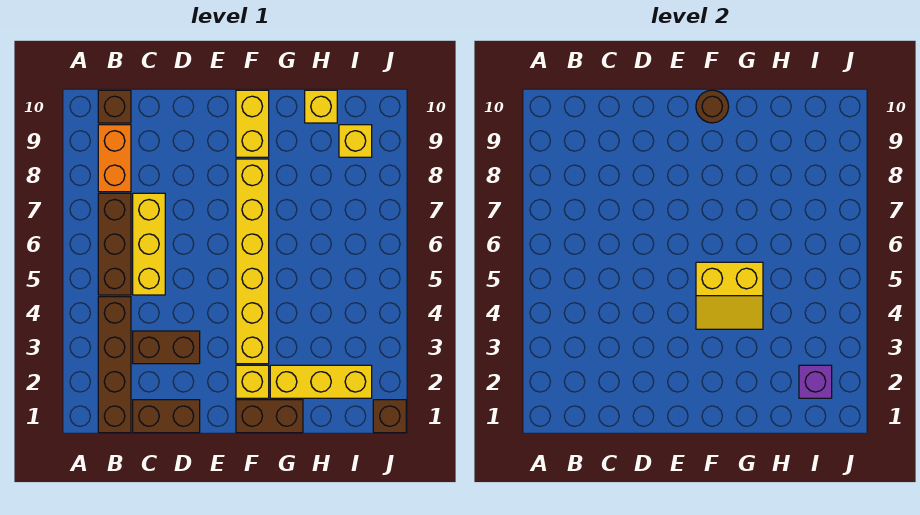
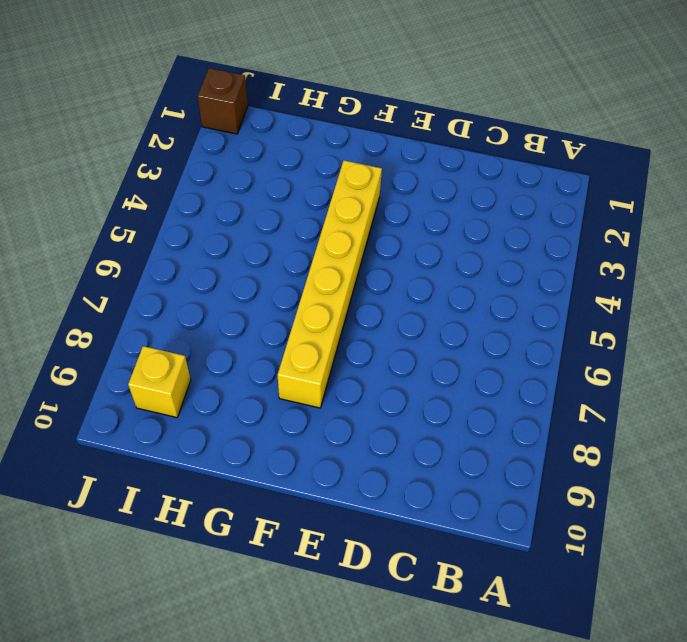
none -> brown 1x4 brick [98,297,131,433]
none -> brown 1x3 brick [98,193,131,295]
none -> orange 1x2 brick [98,125,131,192]

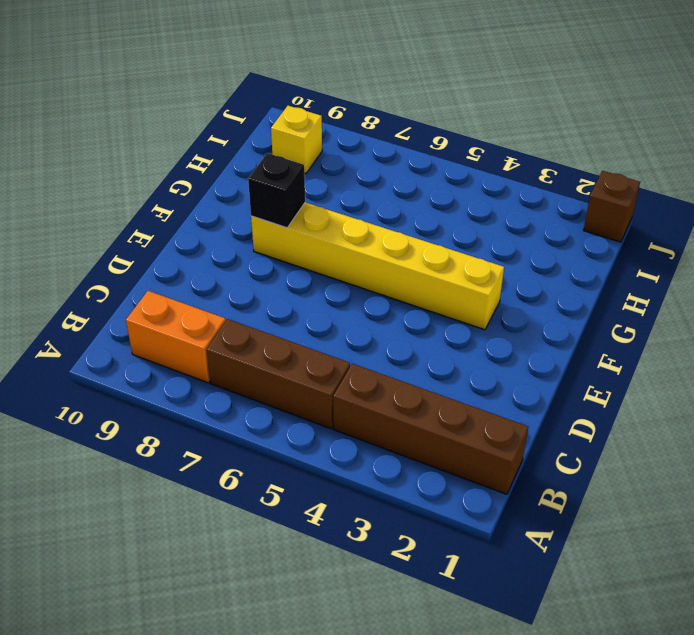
black 1x1 brick [248,153,305,228] -> none
none -> brown 1x1 brick [98,90,131,123]
none -> brown 1x2 brick [133,400,200,433]
none -> brown 1x2 brick [133,331,200,364]

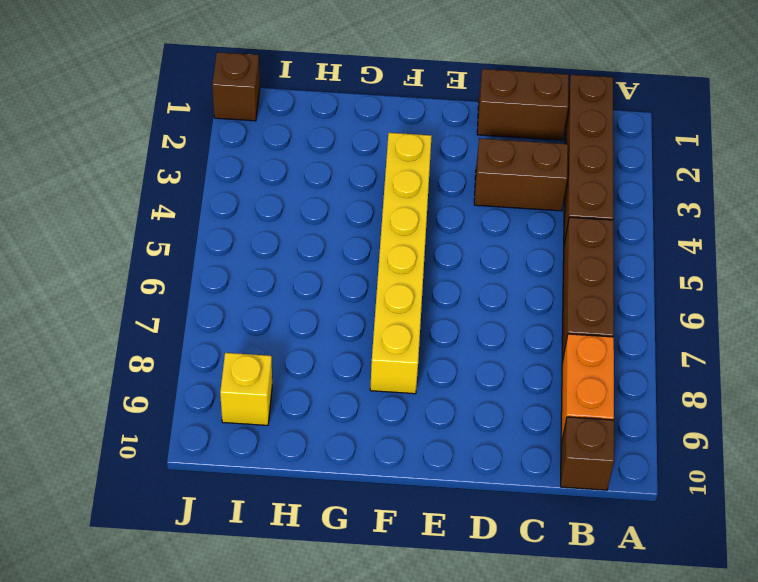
none -> yellow 1x3 brick [133,193,165,295]
none -> brown 1x2 brick [236,400,303,433]
none -> yellow 1x1 brick [236,365,269,398]

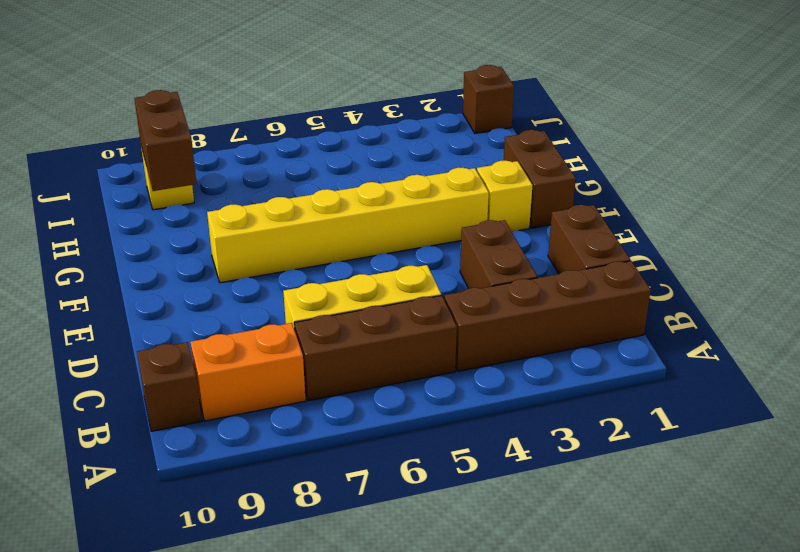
brown 1x2 brick [134,90,197,191] -> none
none -> yellow 1x2 brick [236,90,269,157]
none -> yellow 1x3 brick [270,365,372,398]
none -> yellow 1x1 brick [305,90,337,123]

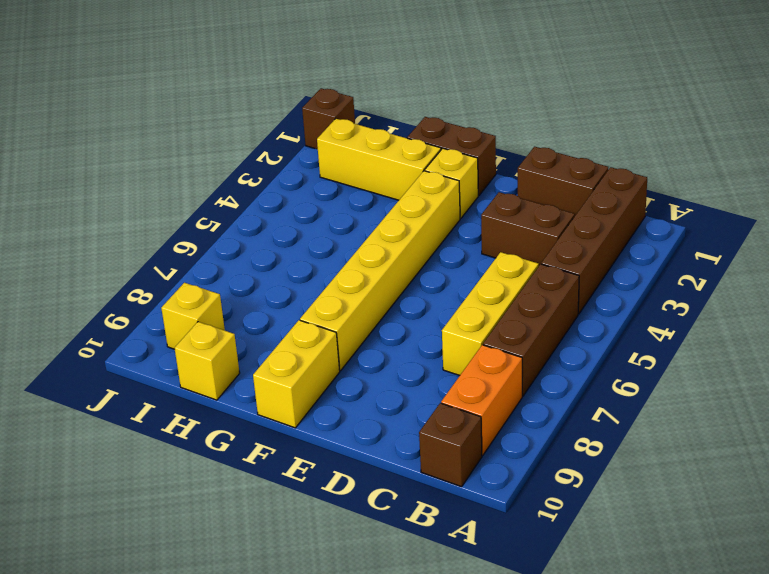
none -> yellow 2x2 slope [696,262,763,329]
none -> brown 1x1 round brick [696,90,729,123]
none -> purple 1x1 brick [799,365,832,398]

